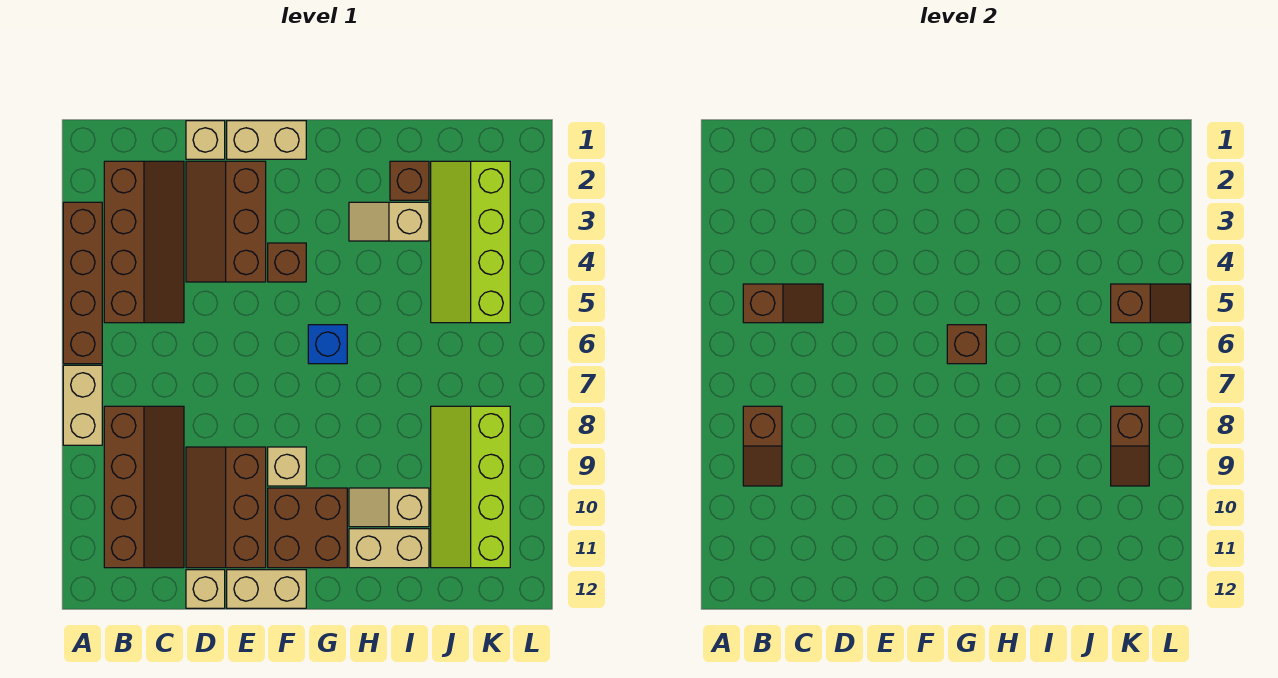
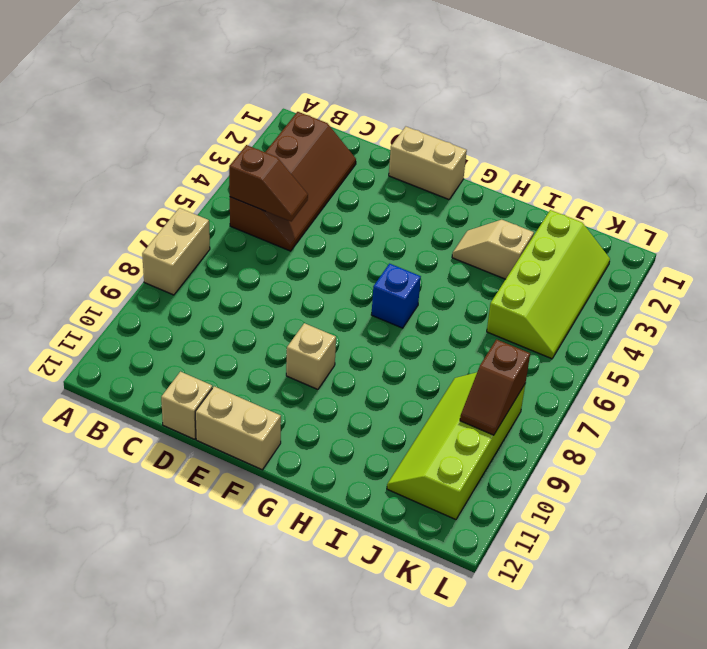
lime 2x4 slope [487,210,610,359] -> lime 2x4 slope turned to [431,161,510,323]
none -> brown 1x4 brick [63,202,102,364]
none -> brown 2x4 slope [104,406,184,568]
none -> tan 1x1 brick [186,121,225,159]

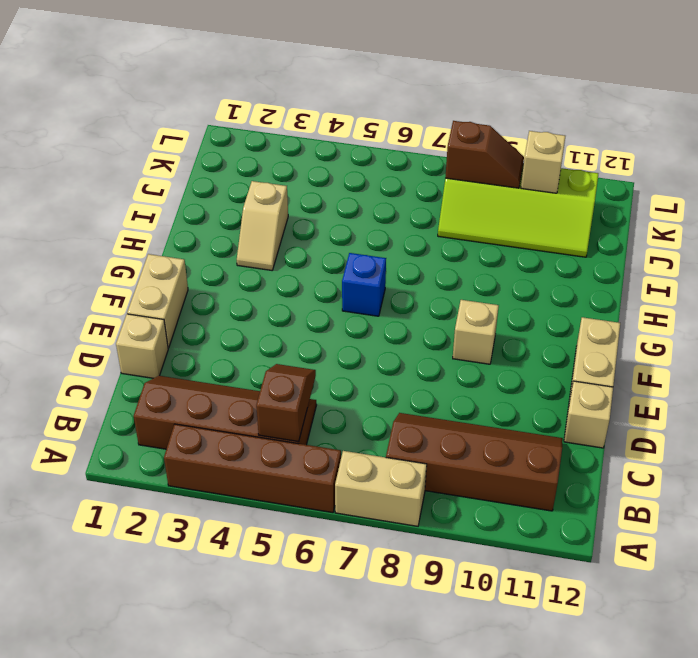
tan 1x1 brick [521,131,565,193] -> none
none -> brown 2x3 slope [186,161,266,282]
none -> brown 2x3 slope [186,447,266,568]
none -> brown 1x1 brick [268,243,306,282]

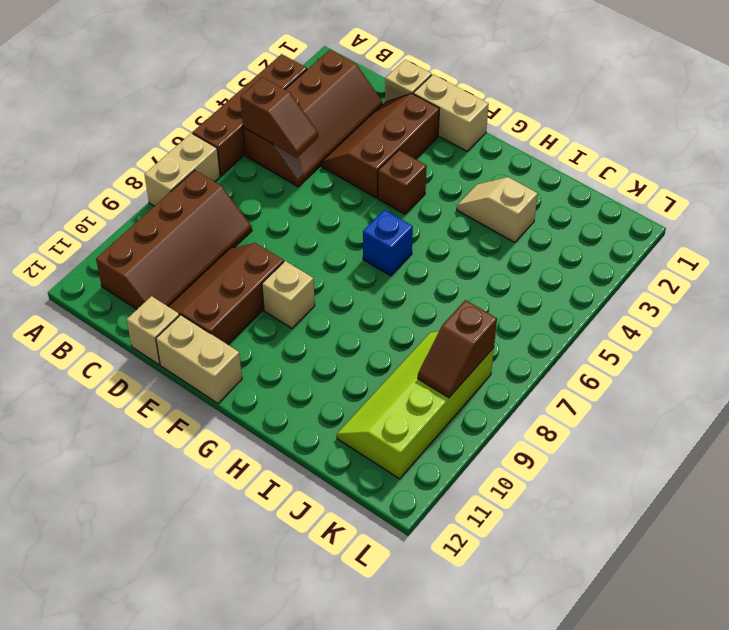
none -> brown 2x2 brick [268,488,347,568]
none -> tan 1x2 slope [349,488,429,527]
none -> tan 1x2 brick [349,529,429,568]

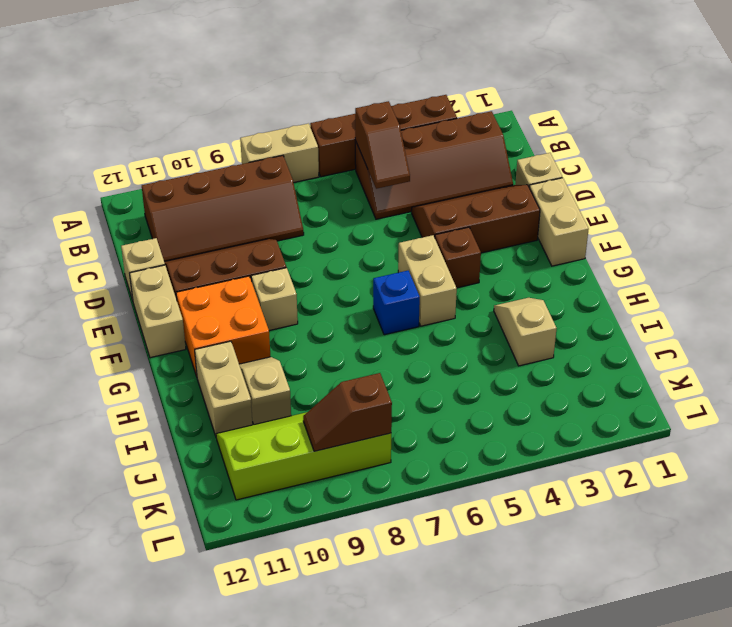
tan 1x2 brick [398,235,457,326] -> none
orange 2x2 brick [176,276,270,376] -> brown 2x2 brick [268,488,347,568]
none -> brown 1x1 brick [390,161,429,200]
none -> lime 2x4 slope [431,161,510,323]
none -> brown 1x2 slope [743,406,782,486]

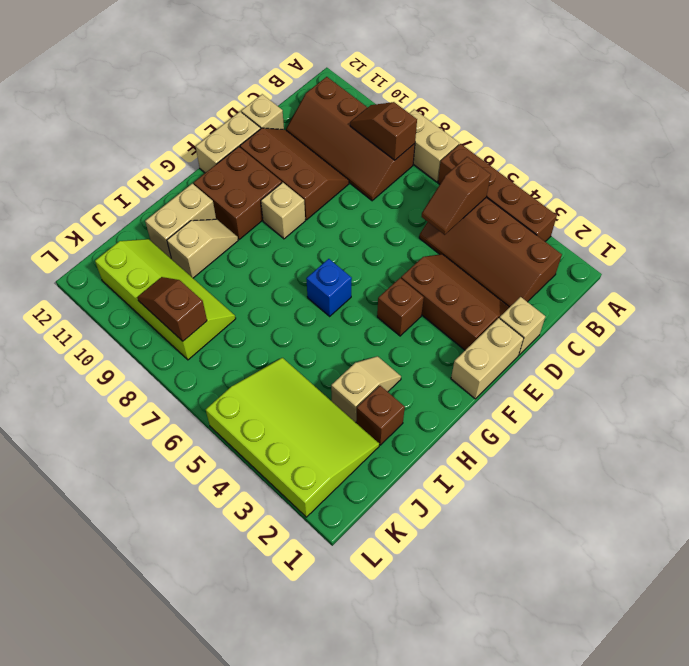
lime 3x4 slope [206,358,379,517] -> lime 2x4 slope [431,161,510,323]
none -> brown 1x1 brick [947,325,986,364]
none -> brown 1x2 slope [1111,284,1190,323]

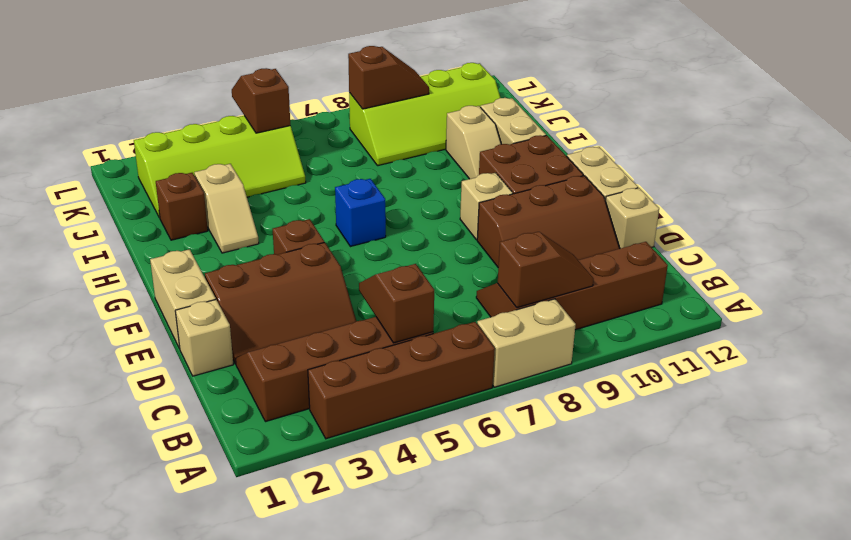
none -> brown 1x1 brick [947,325,986,364]

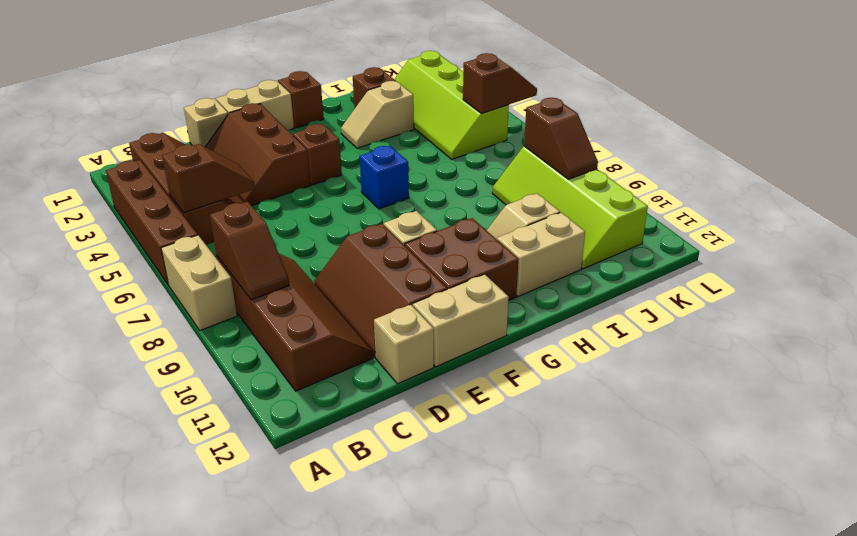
brown 1x1 brick [278,71,324,128] -> brown 1x1 brick moved to [947,325,986,364]

